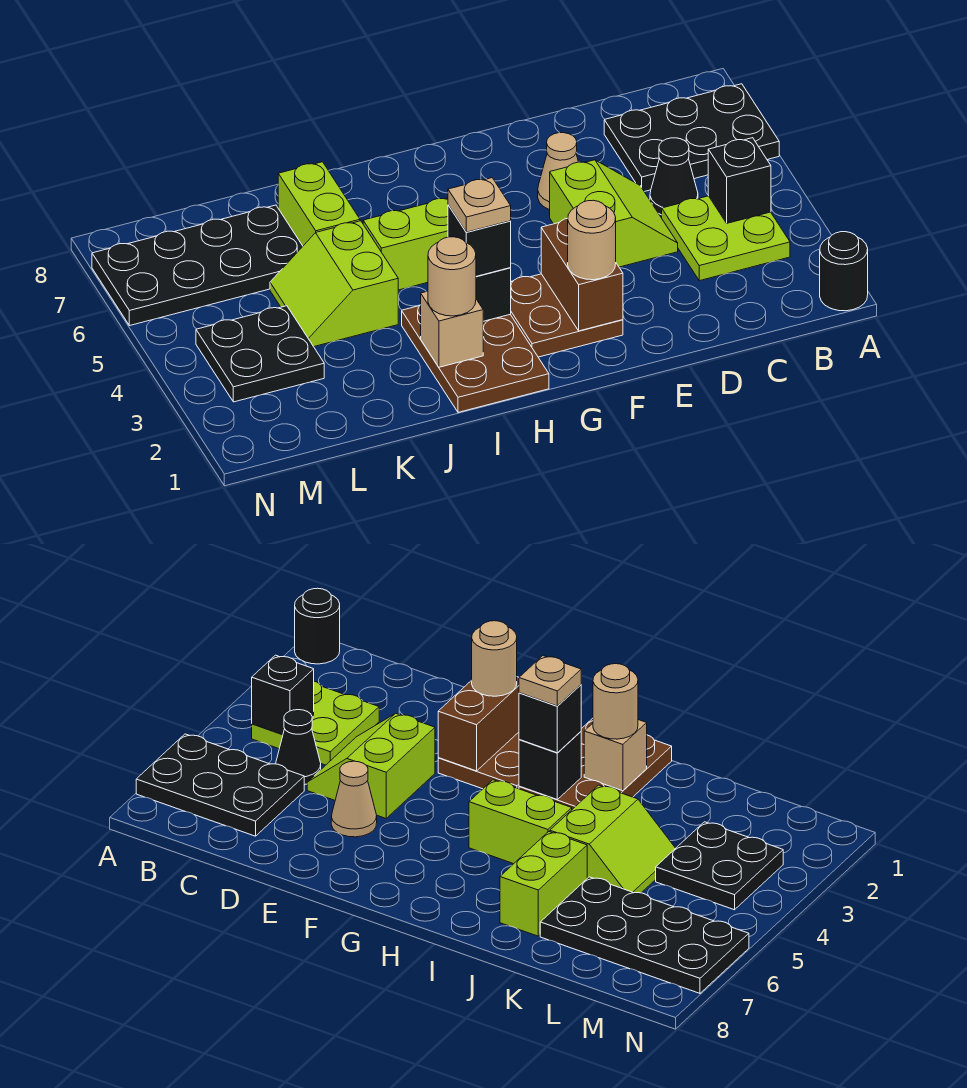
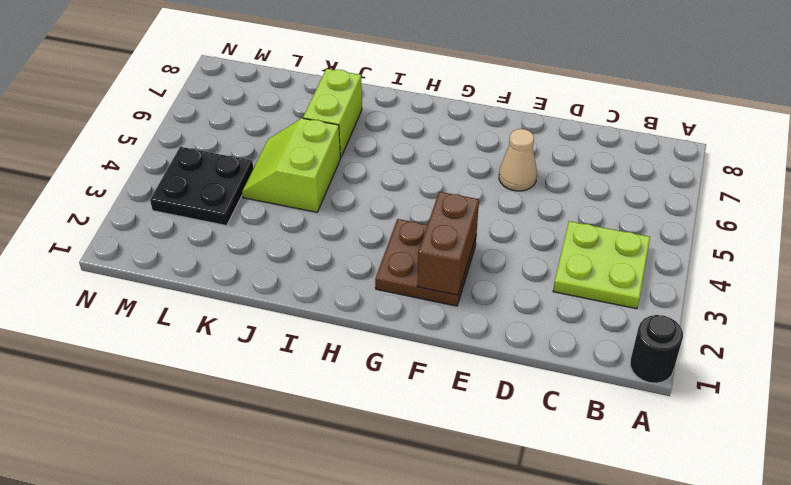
none -> black 2x3 plate [604,84,779,192]
none -> black 1x1 cone [650,138,698,215]
none -> lime 2x2 slope [550,160,678,267]

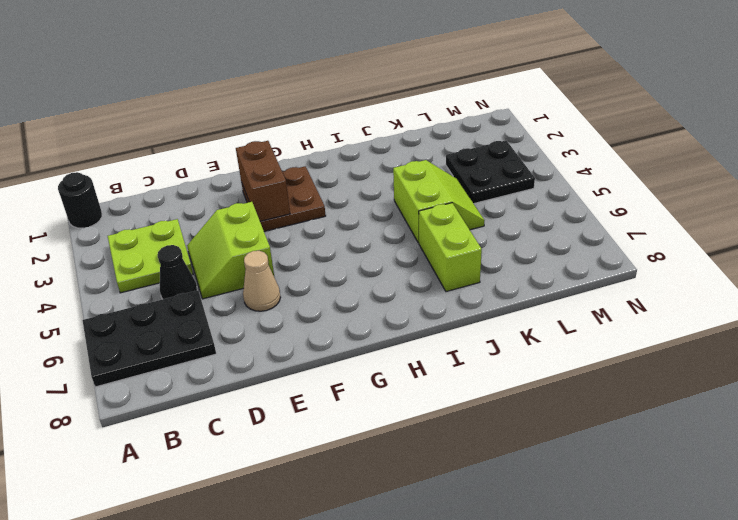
none -> brown 2x3 plate [402,305,549,412]
none -> lime 1x2 brick [363,198,448,290]
none -> black 2x4 plate [92,205,303,326]

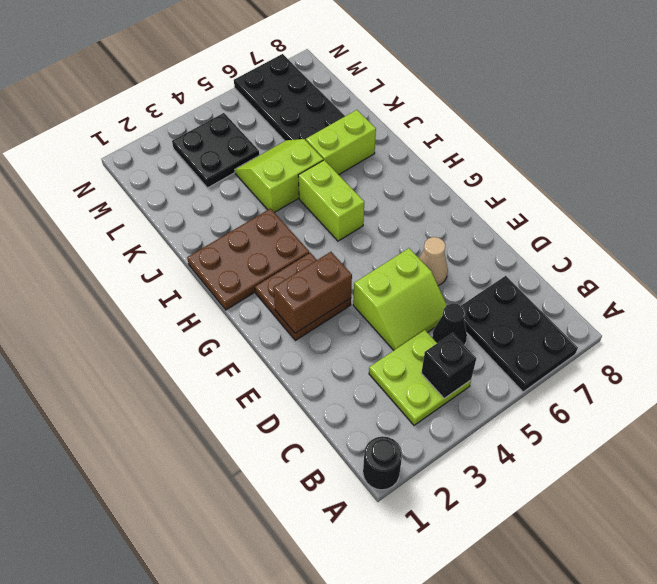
none -> black 1x1 brick [476,268,511,321]
none -> tan 1x1 brick [421,291,483,367]
none -> tan 1x1 round brick [568,200,616,280]

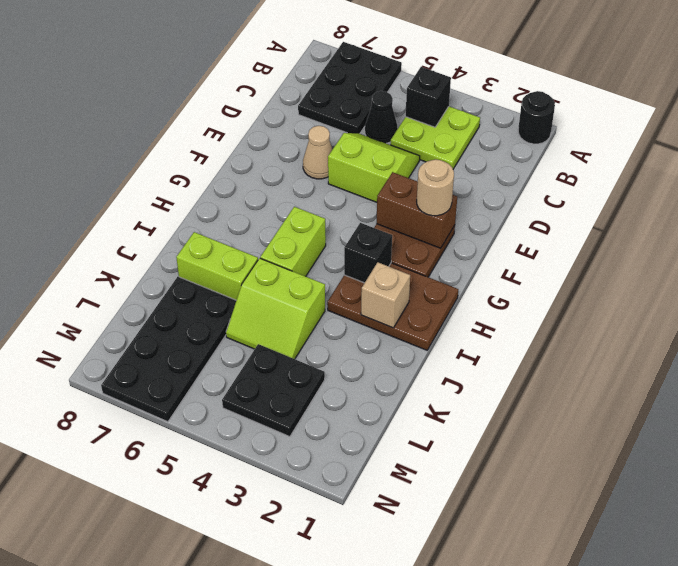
none -> black 1x1 brick [448,205,511,276]
none -> tan 1x1 round brick [428,237,476,316]
none -> tan 1x1 plate [448,178,511,232]

